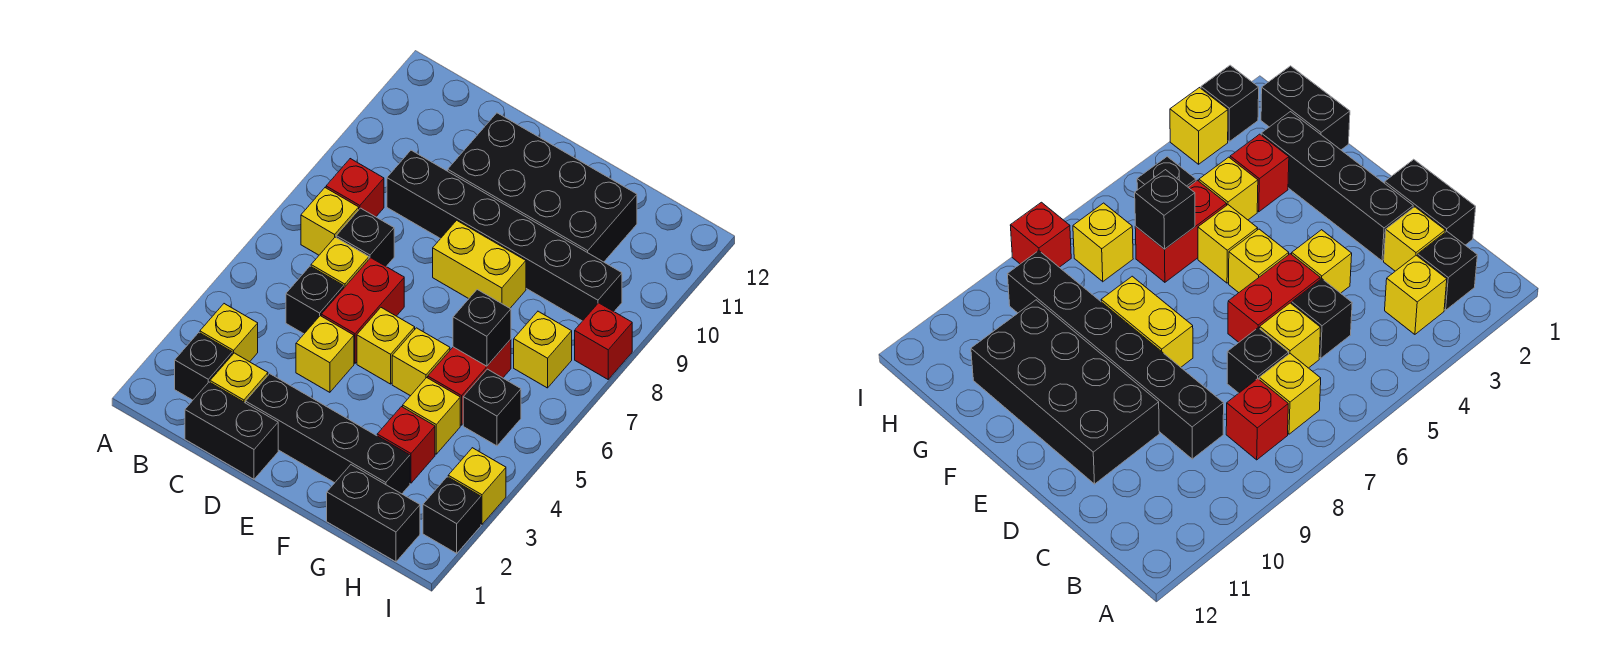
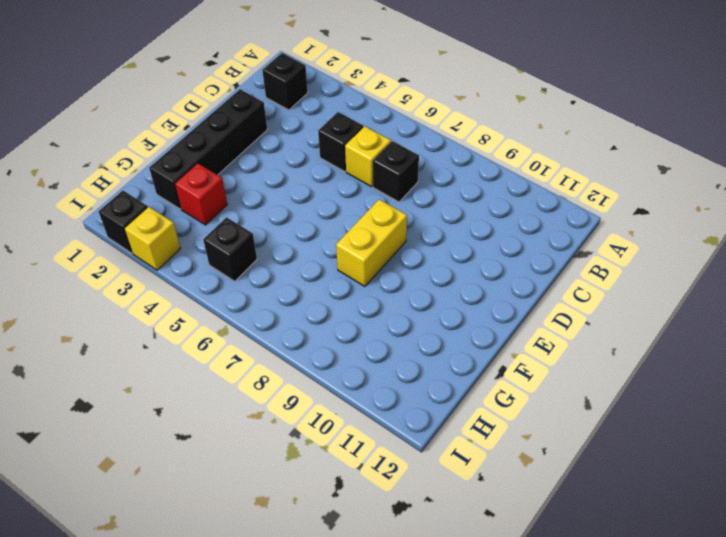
none -> yellow 1x1 brick [200,304,258,362]
none -> yellow 1x1 brick [301,188,359,255]
none -> red 1x1 brick [326,159,384,217]

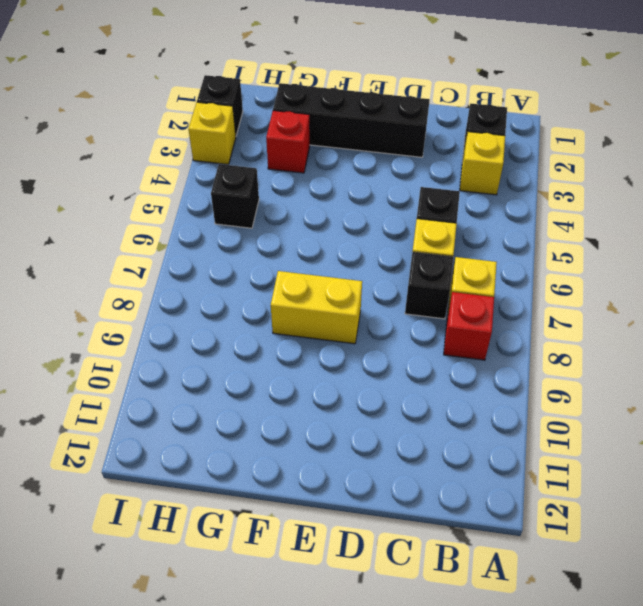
none -> black 1x2 brick [185,382,278,479]
none -> yellow 1x1 brick [210,353,268,403]
none -> black 1x6 brick [387,150,622,321]

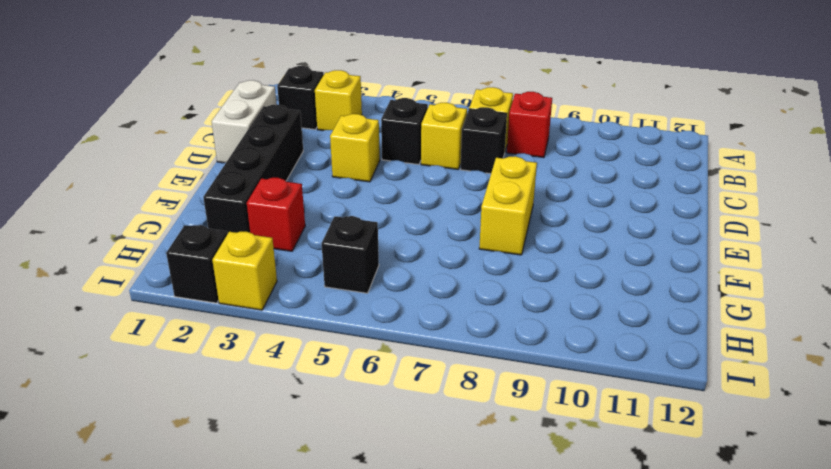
white 1x2 brick [212,80,277,163] -> black 1x2 brick [185,382,278,479]
none -> yellow 1x1 brick [210,353,268,403]
none -> black 1x6 brick [387,150,622,321]
none -> red 1x2 brick [321,258,404,363]

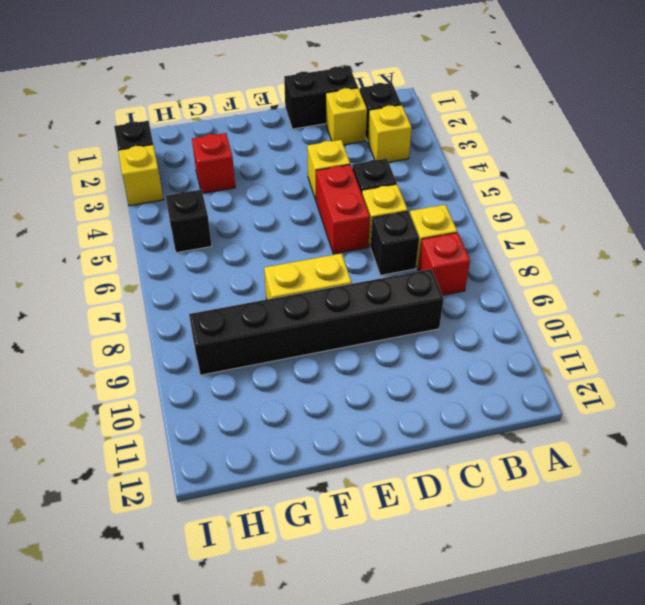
none -> black 1x4 brick [246,374,410,494]
none -> black 2x4 brick [448,113,637,262]
none -> yellow 1x1 brick [357,308,415,384]

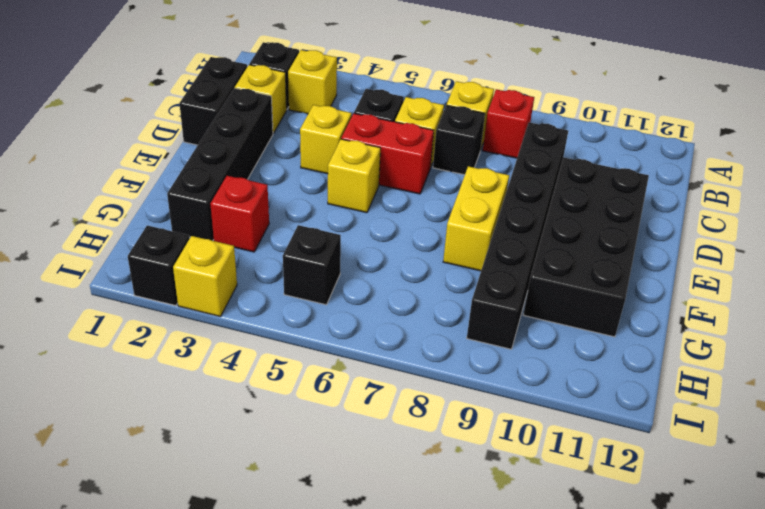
none -> yellow 1x1 brick [392,328,450,396]
none -> black 1x2 brick [327,465,420,562]
none -> yellow 1x1 brick [403,378,460,454]

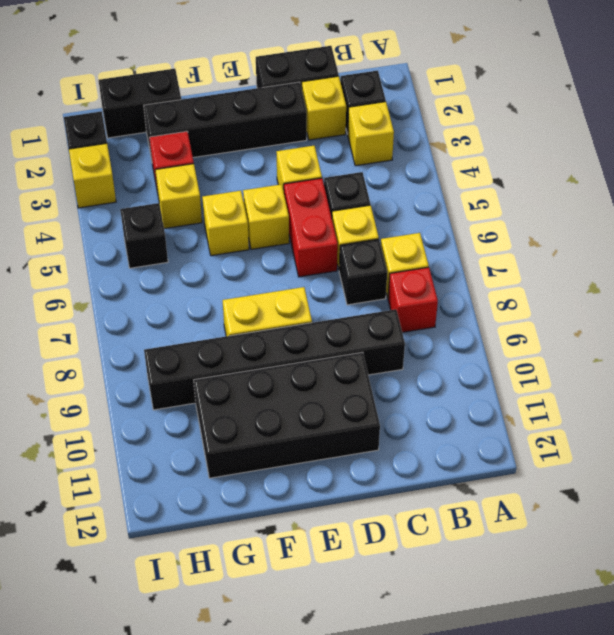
none -> red 1x2 brick [428,339,511,425]
none -> yellow 1x1 brick [514,311,572,388]
none -> red 1x1 brick [575,303,632,379]

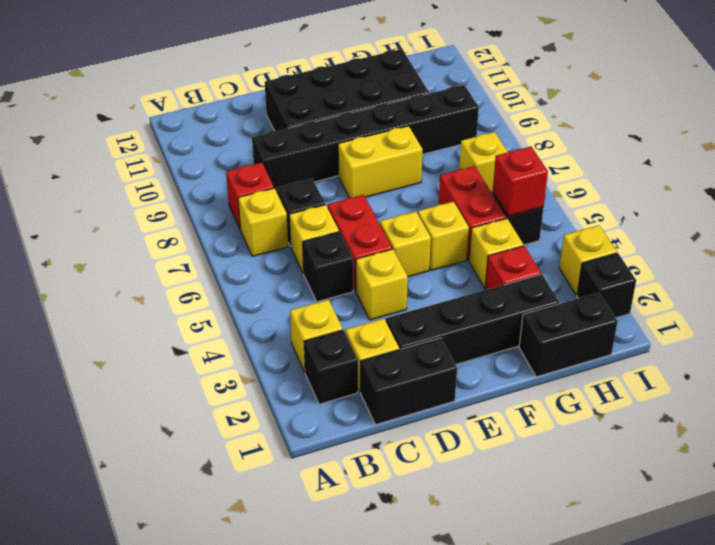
red 1x1 brick [493,147,548,216] -> red 1x1 brick moved to [575,303,632,379]
none -> black 1x1 brick [453,290,511,366]

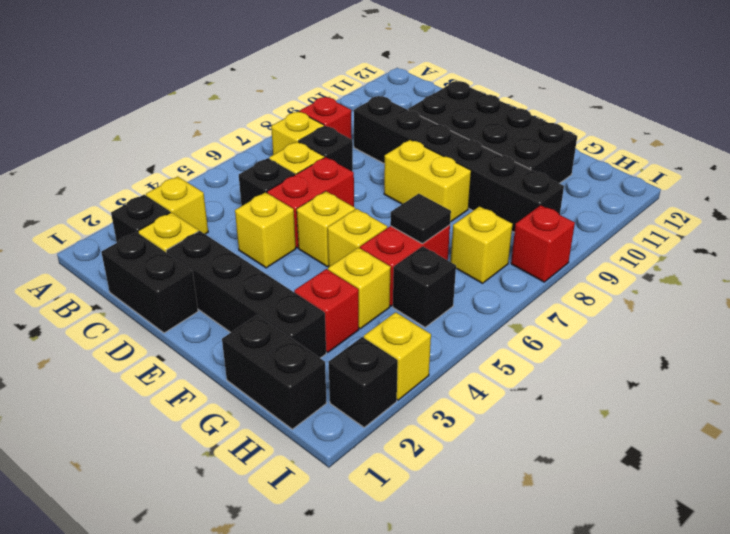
black 1x1 tile [390,194,451,244] -> black 1x1 brick [453,290,511,366]

